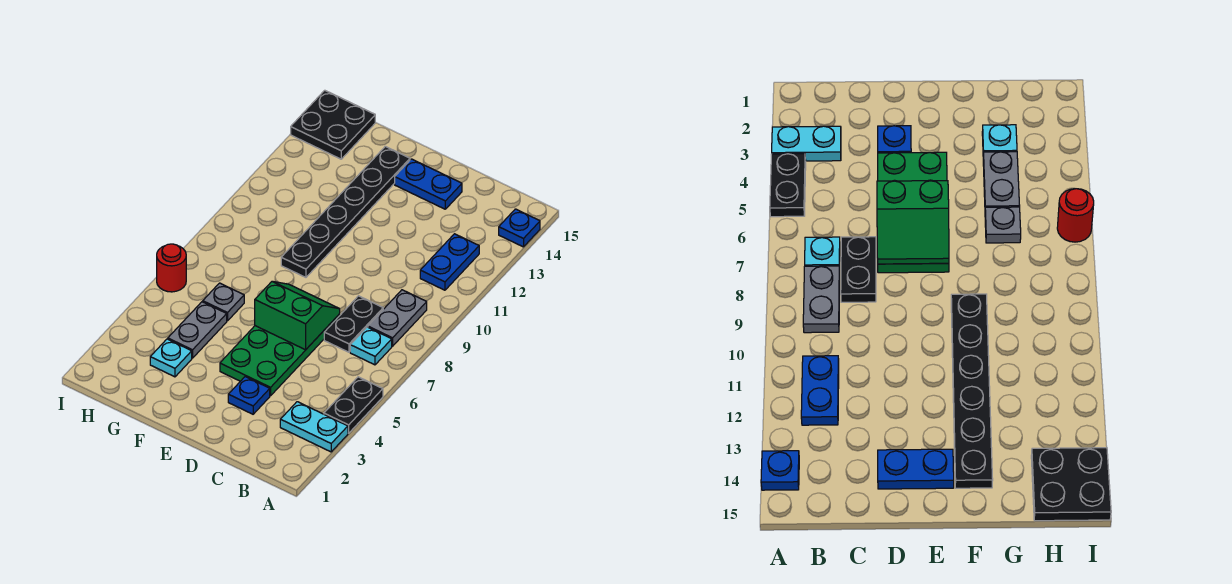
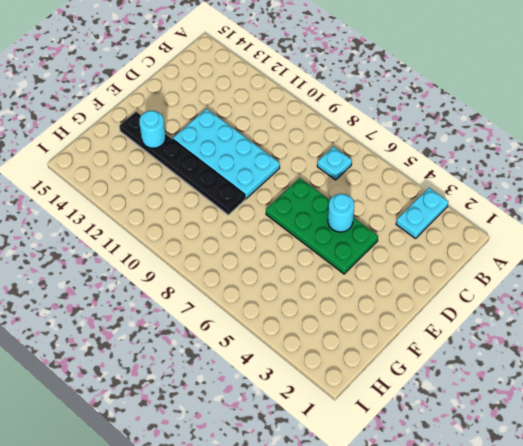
cyan 1x1 round brick [328,194,354,232] -> none
cyan 2x4 plate [173,109,280,199] -> none
cyan 1x1 round brick [139,111,166,148] -> none
none -> black 1x2 plate [324,377,383,433]
none -> blue 1x1 plate [499,209,540,247]
none -> grey 1x2 plate [368,290,427,346]

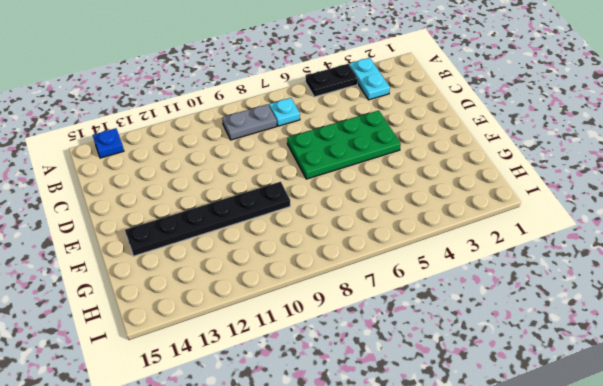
none -> blue 1x2 plate [420,234,479,290]
none -> black 1x2 plate [324,296,383,352]
none -> blue 1x1 plate [228,377,270,414]

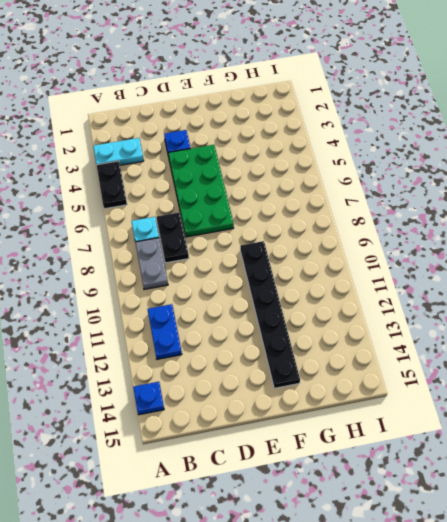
none -> blue 1x2 plate [395,159,462,209]
none -> cyan 1x1 plate [150,339,192,377]
none -> grey 1x2 plate [168,302,227,358]

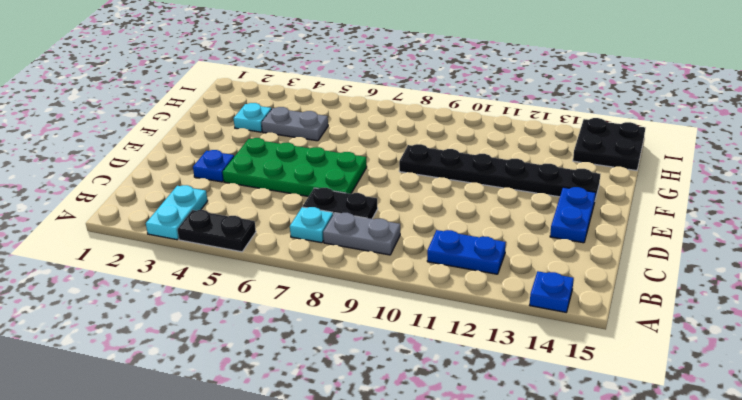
none -> grey 1x1 plate [203,283,244,321]
none -> red 1x1 round brick [157,244,186,292]
none -> green 2x2 slope [255,281,340,350]

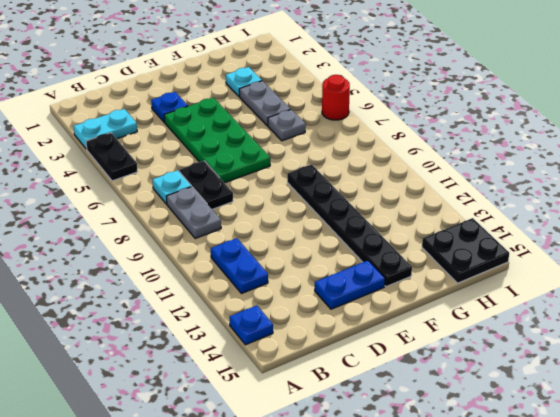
none -> green 2x2 slope [255,281,340,350]

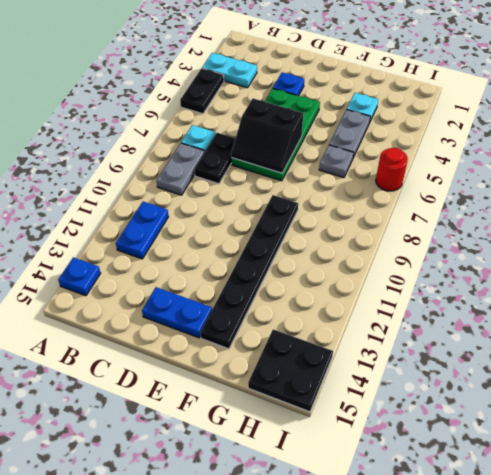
black 2x2 slope [231,98,303,173] -> green 2x2 slope [255,281,340,350]

